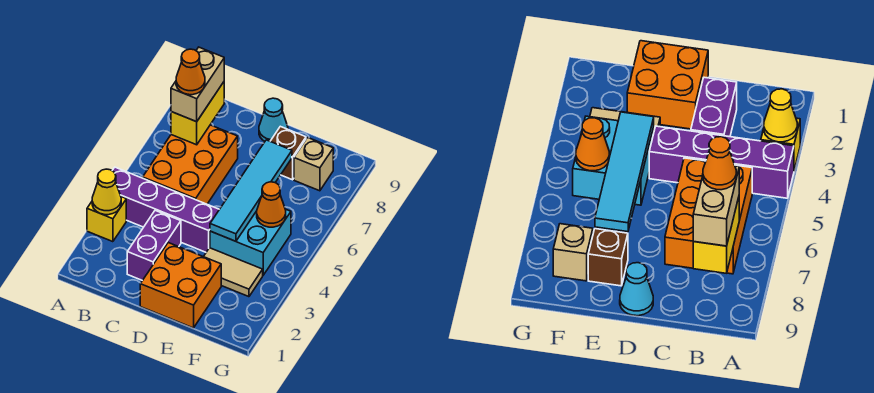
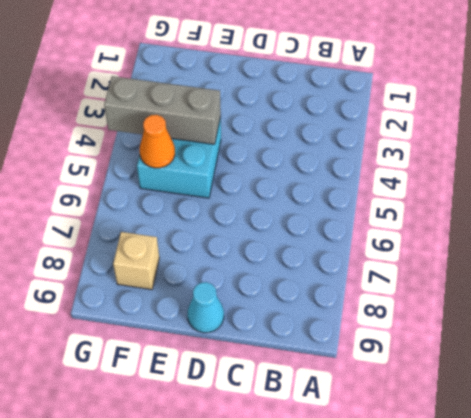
grey 1x3 brick [104,76,221,144] -> cyan 1x4 tile [210,140,292,241]
none -> yellow 1x1 brick [87,197,126,242]
none -> purple 1x4 brick [112,167,219,252]
none -> orange 2x3 brick [143,125,238,204]

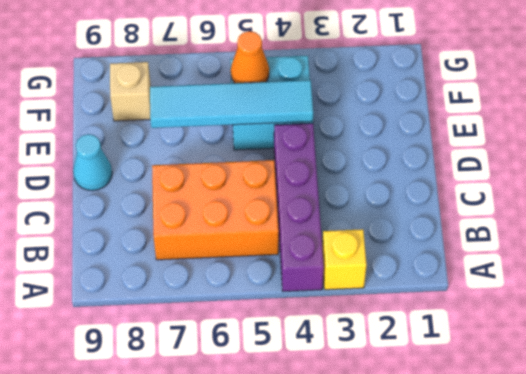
none -> purple 1x2 brick [127,210,181,280]
none -> orange 2x2 brick [140,243,221,328]
none -> tan 1x2 tile [204,248,263,297]

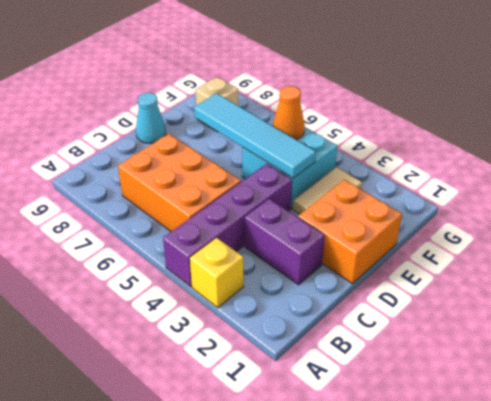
none -> brown 1x1 brick [270,126,306,180]
none -> yellow 1x1 cone [92,169,121,215]
none -> yellow 1x2 brick [171,82,224,145]

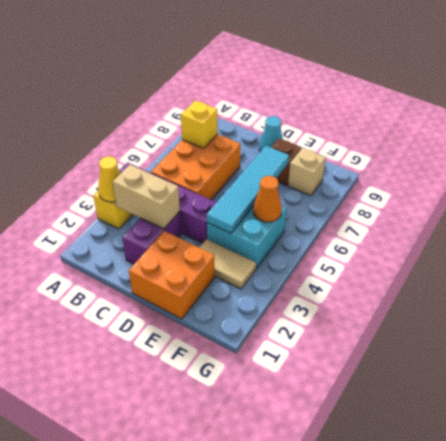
tan 1x2 brick [113,165,180,229] -> tan 1x2 brick turned to [171,47,224,122]
yellow 1x1 brick [181,100,218,148] -> yellow 1x2 brick [171,82,224,145]
none -> orange 1x1 cone [176,49,205,95]

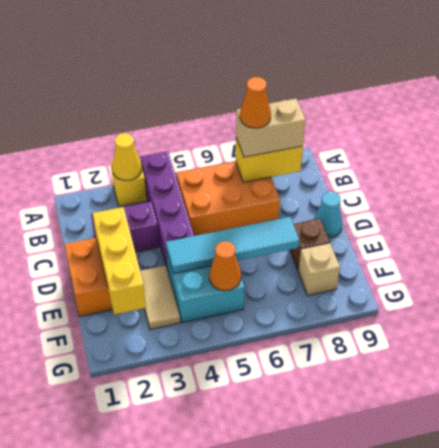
yellow 1x3 brick [93,207,146,314] -> none

